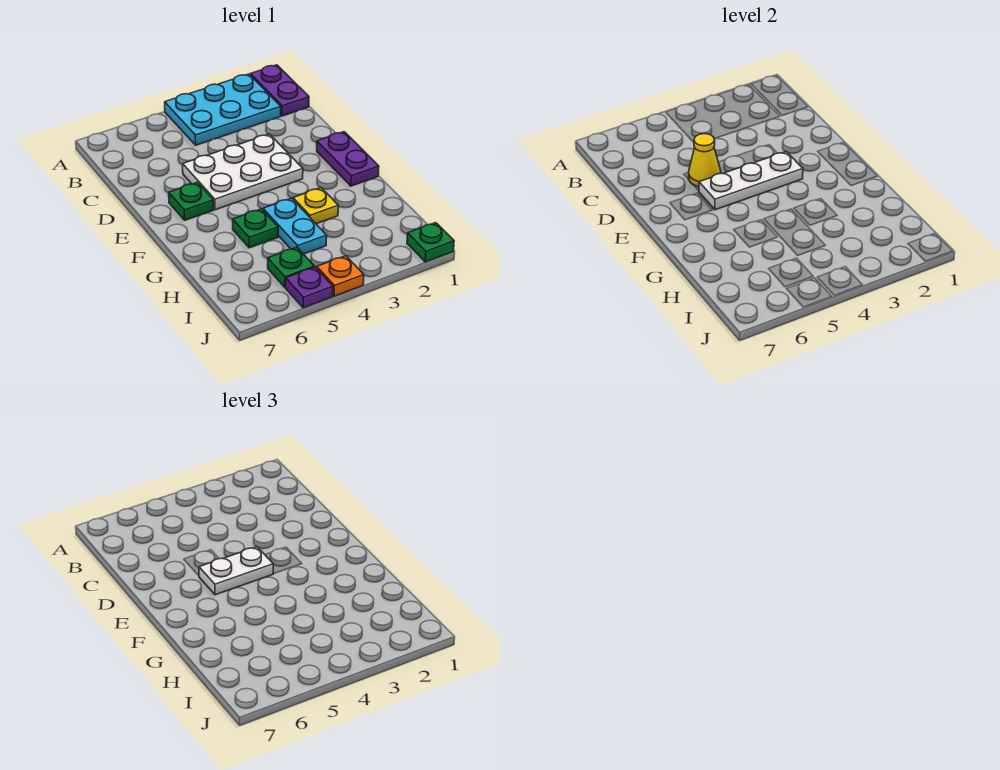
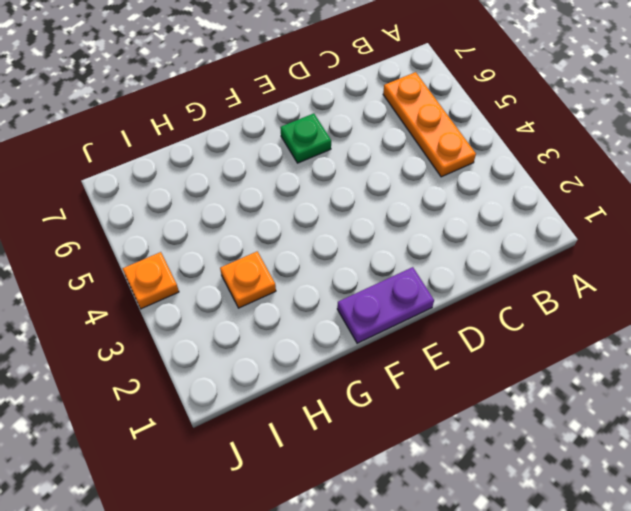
orange 1x3 plate [383,72,476,177] -> cyan 2x3 plate [165,74,281,145]
orange 1x1 plate [220,251,276,308] -> none
none -> purple 1x2 plate [250,65,309,116]
none -> white 2x3 plate [183,134,303,210]
none -> yellow 1x1 plate [293,188,338,224]

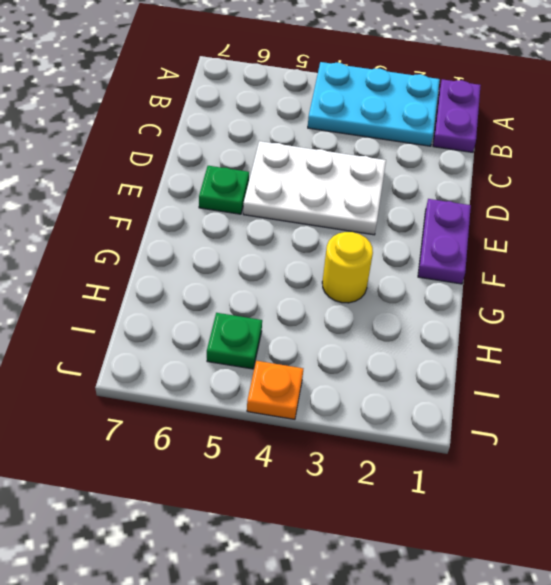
yellow 1x1 round brick [322,232,373,303] -> yellow 1x1 plate [293,188,338,224]
none -> cyan 1x2 plate [263,198,327,254]
none -> green 1x1 plate [233,209,278,248]
none -> green 1x1 plate [407,223,454,262]

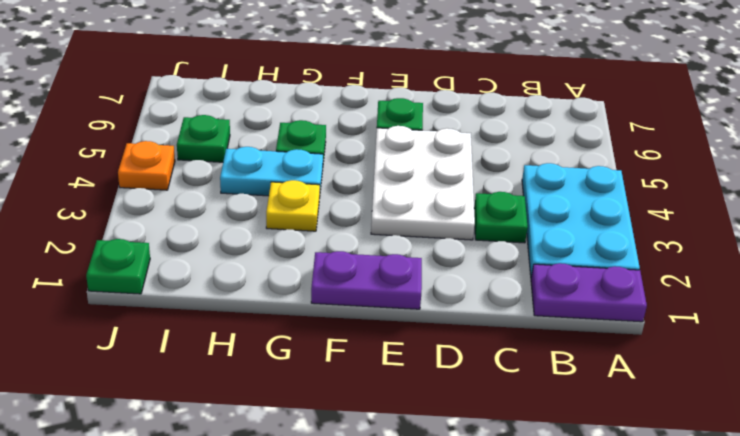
green 1x1 plate [474,192,528,243] -> none
none -> purple 1x1 plate [286,267,333,308]
none -> yellow 1x1 cone [689,134,721,187]
none -> white 1x3 plate [699,152,803,210]

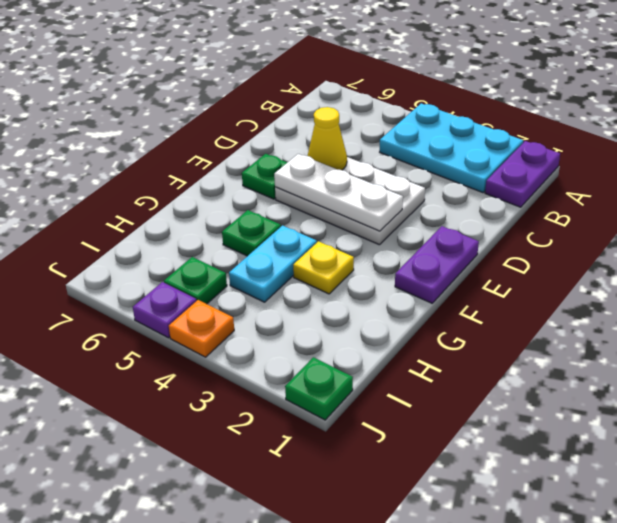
none -> white 1x2 plate [199,547,273,595]

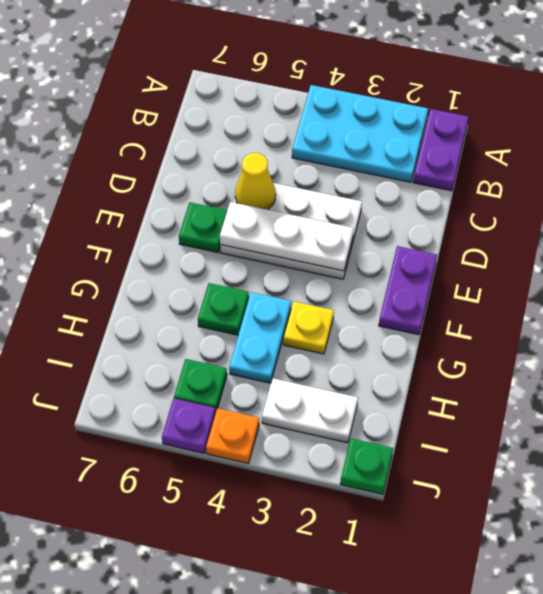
white 1x2 plate [262,378,358,443] -> white 1x2 plate moved to [199,547,273,595]

